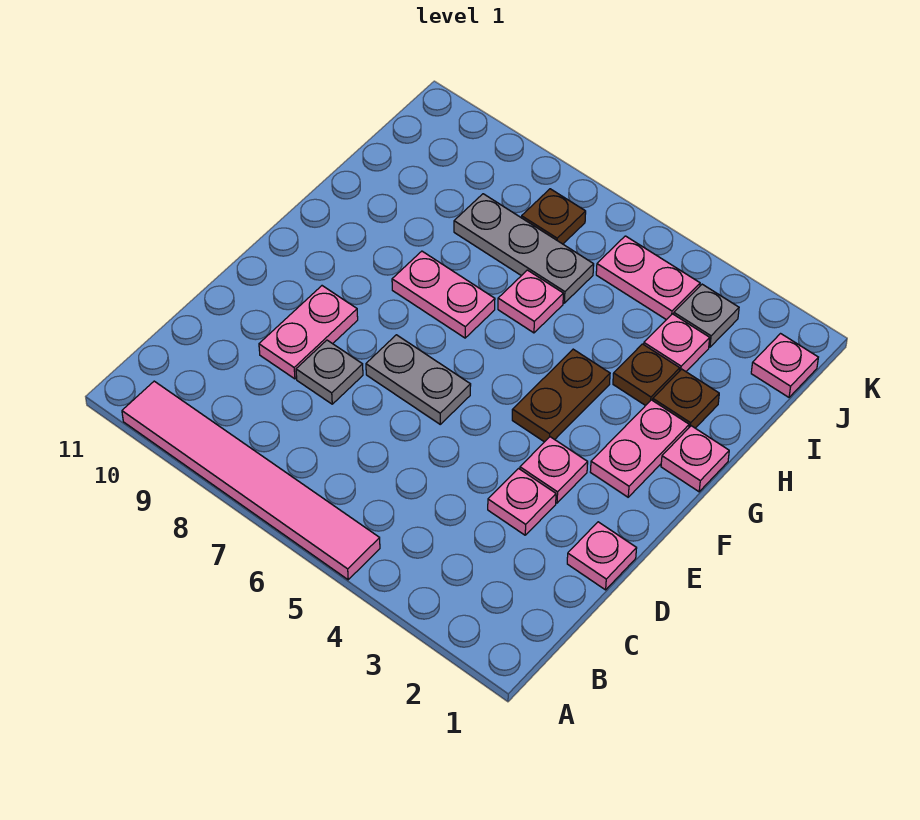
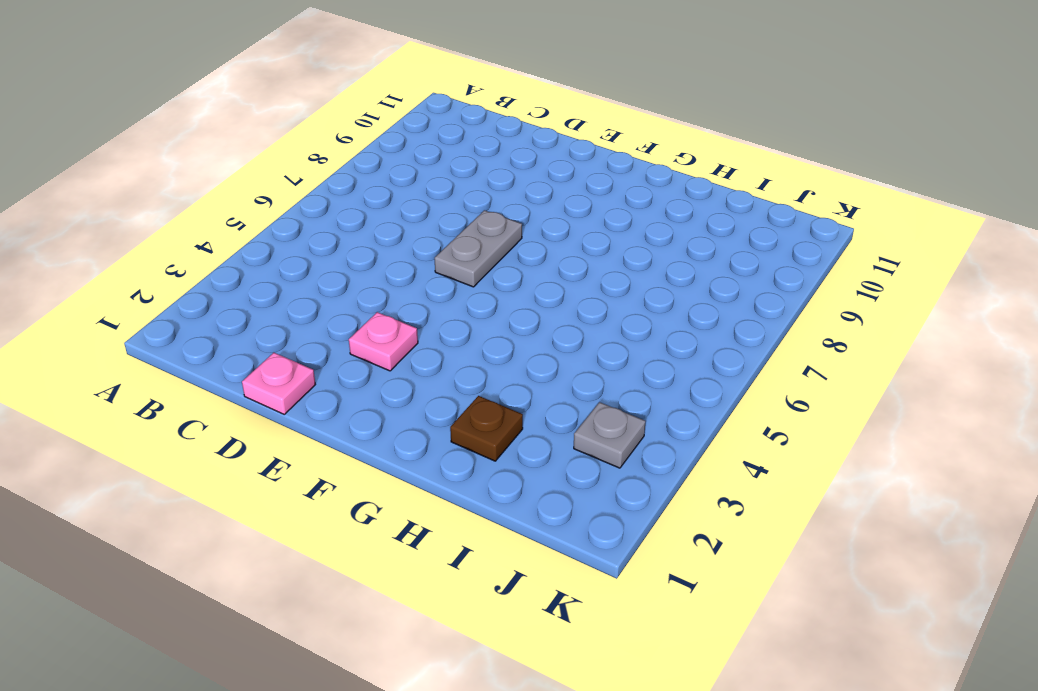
none -> pink 1x6 tile [122,381,380,580]
none -> pink 1x1 plate [488,469,556,535]
none -> grey 1x1 plate [296,340,363,404]

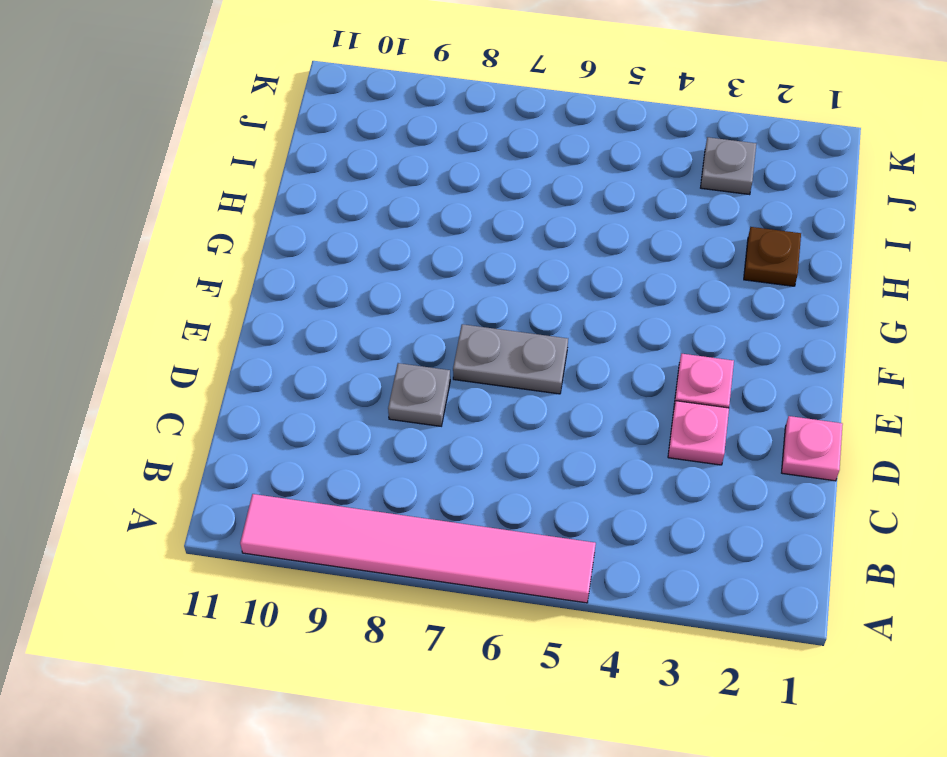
none -> pink 1x2 plate [259,286,358,379]
none -> pink 1x2 plate [590,400,689,497]
none -> brown 1x2 plate [512,349,610,442]

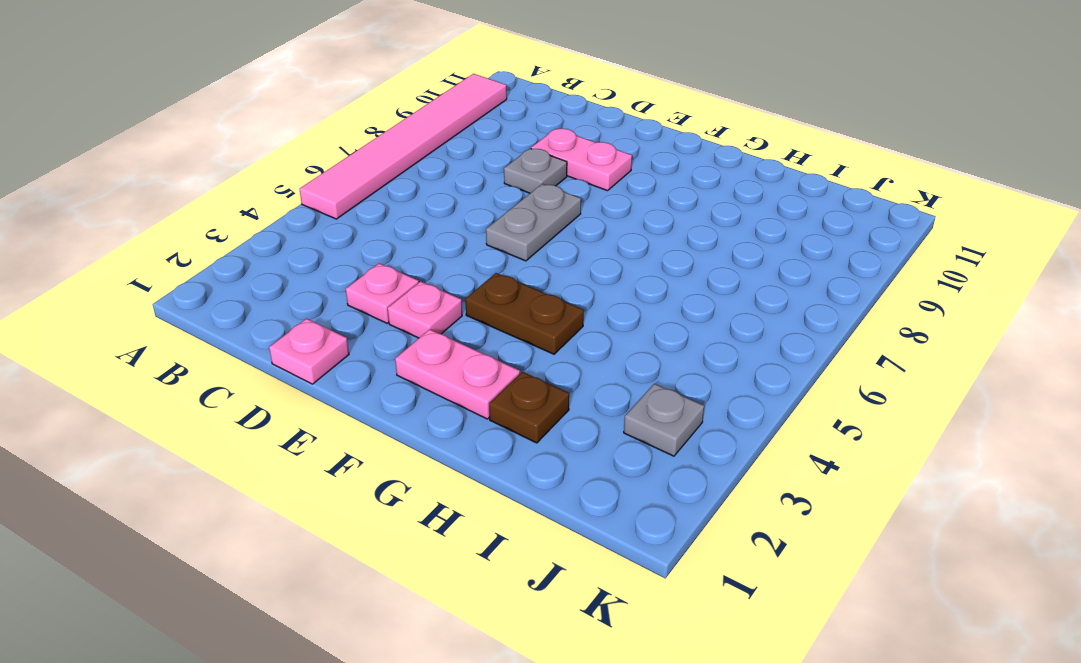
none -> pink 1x1 plate [661,426,729,492]
none -> pink 1x2 plate [392,251,495,338]
none -> brown 1x1 plate [613,344,680,406]

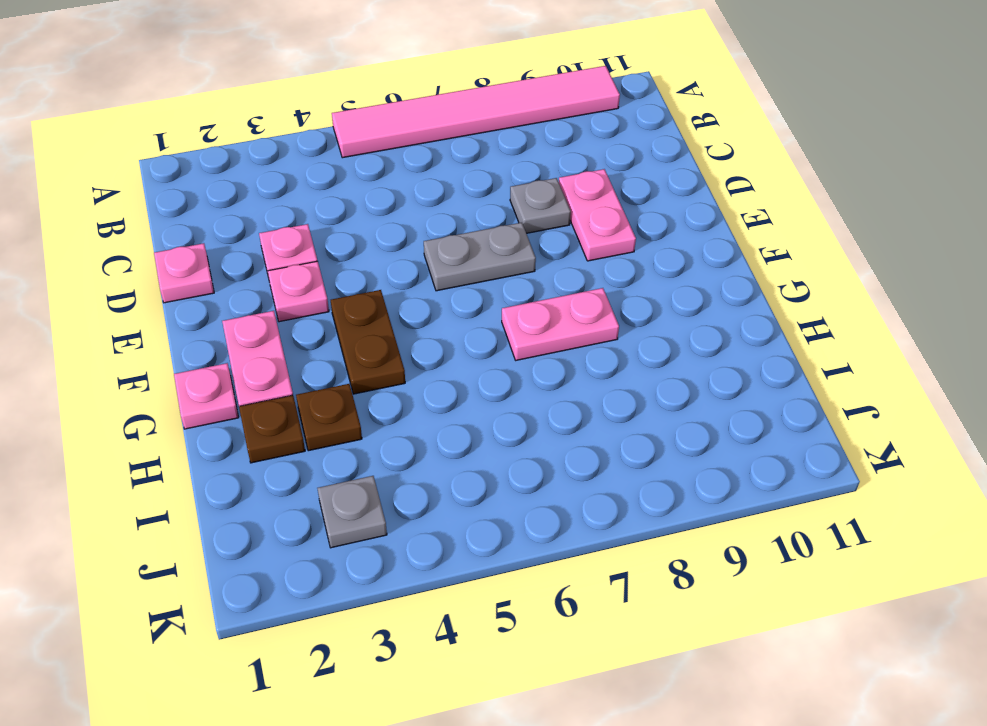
none -> pink 1x1 plate [498,270,563,333]
none -> pink 1x1 plate [644,314,710,371]
none -> grey 1x3 plate [454,194,594,303]

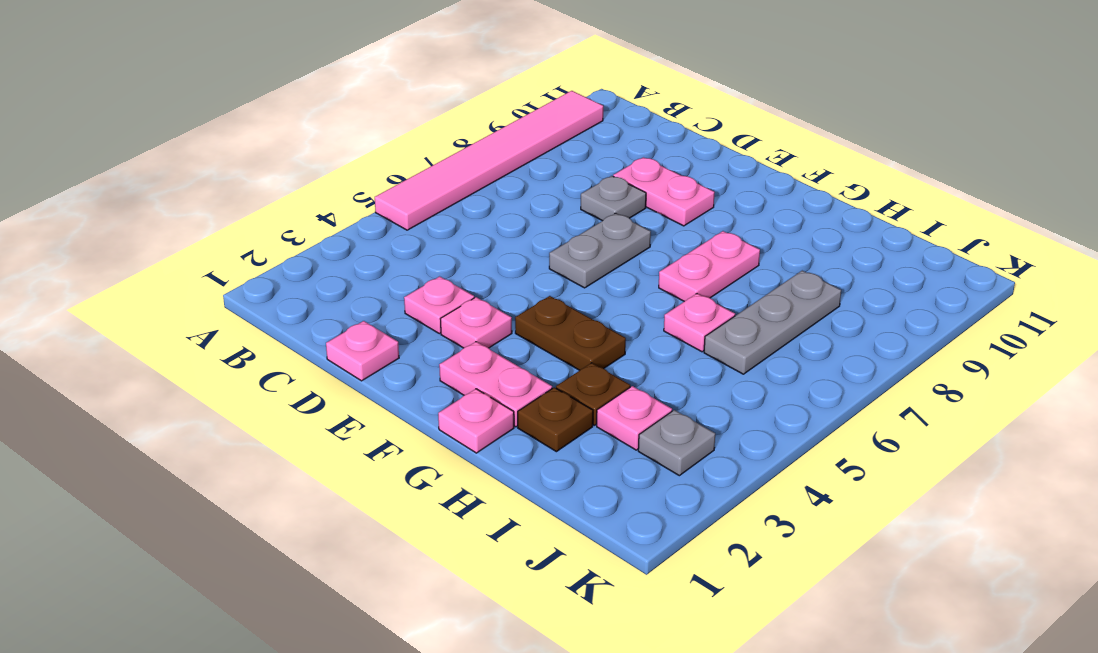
none -> pink 1x1 plate [751,334,818,397]
none -> pink 1x2 plate [596,236,700,320]
none -> brown 1x1 plate [522,189,586,244]

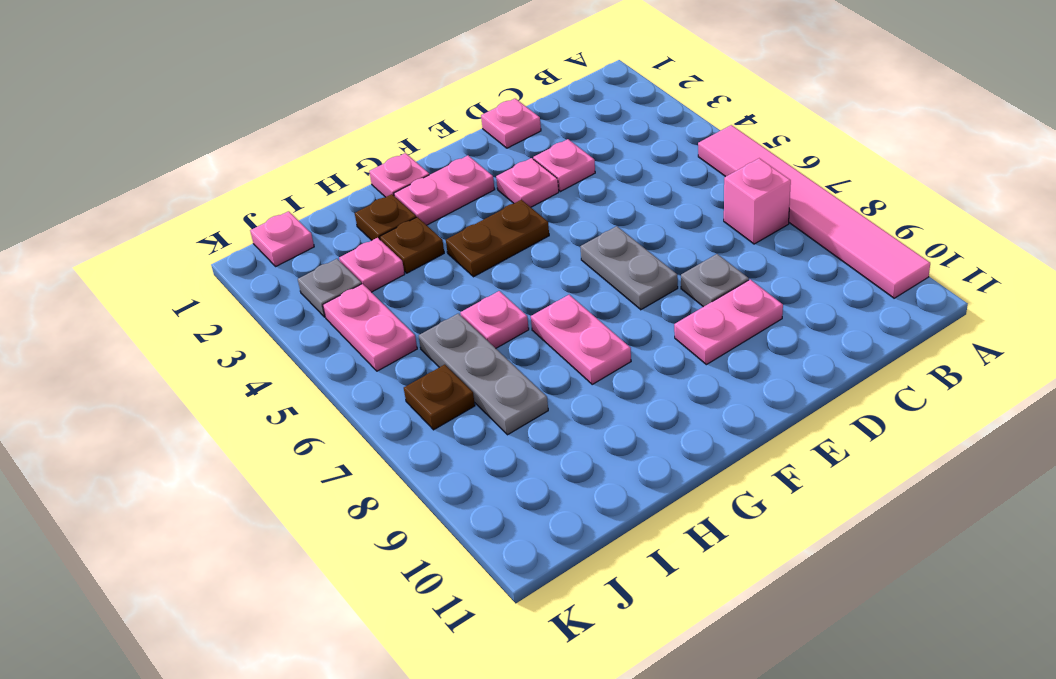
pink 1x1 brick [724,158,791,244] -> none

